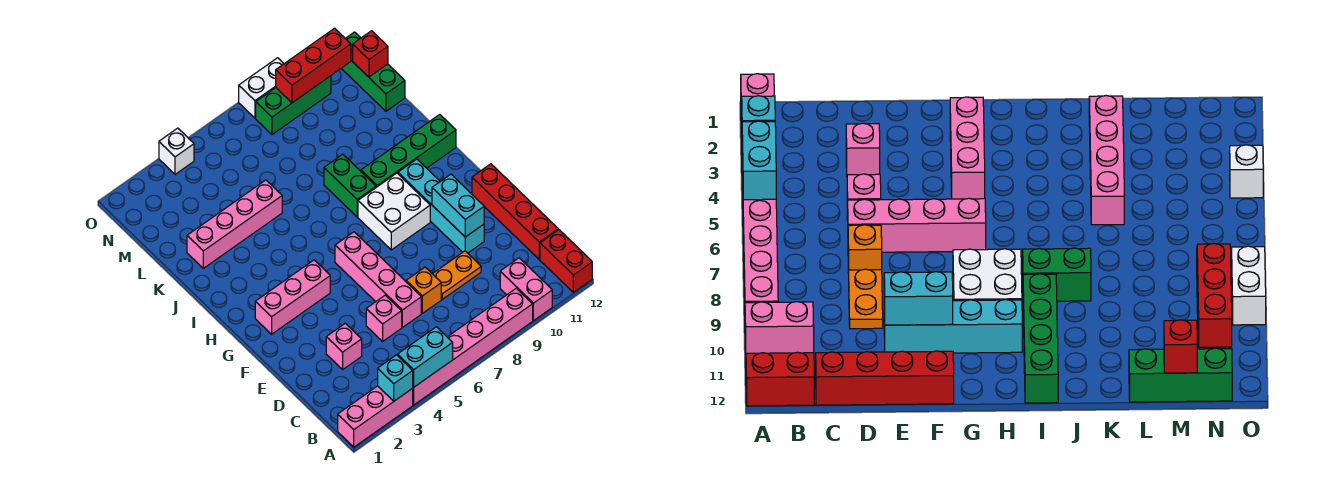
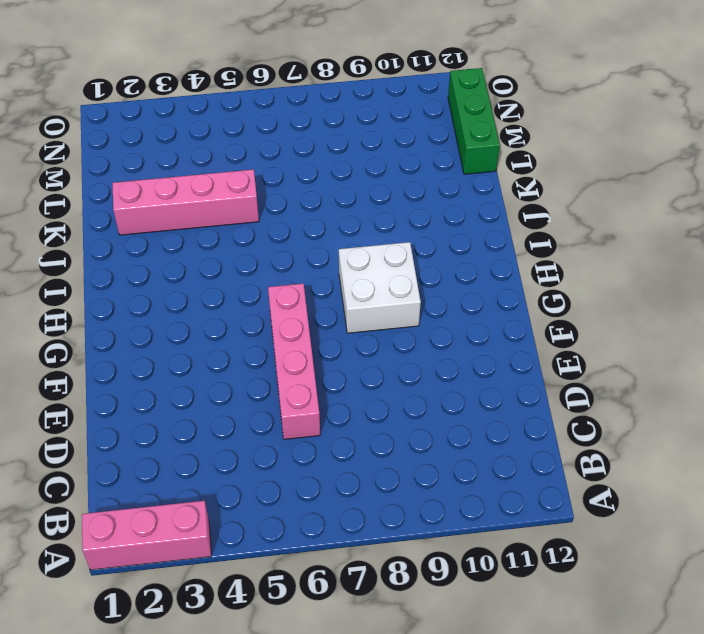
none -> pink 1x6 brick [413,288,533,405]
none -> pink 1x2 brick [500,258,552,321]
none -> red 1x2 brick [540,230,592,292]

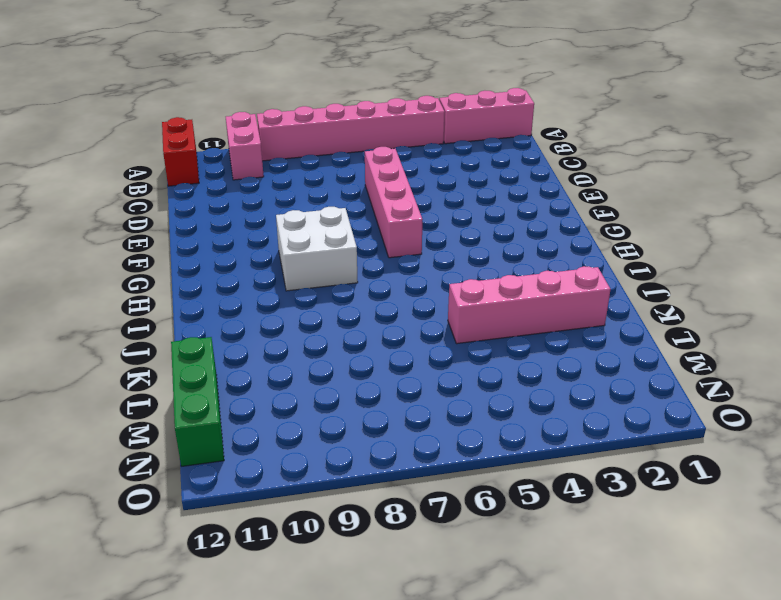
none -> red 1x4 brick [472,164,558,259]
none -> pink 1x1 brick [326,323,362,369]
none -> pink 1x1 brick [366,295,402,341]

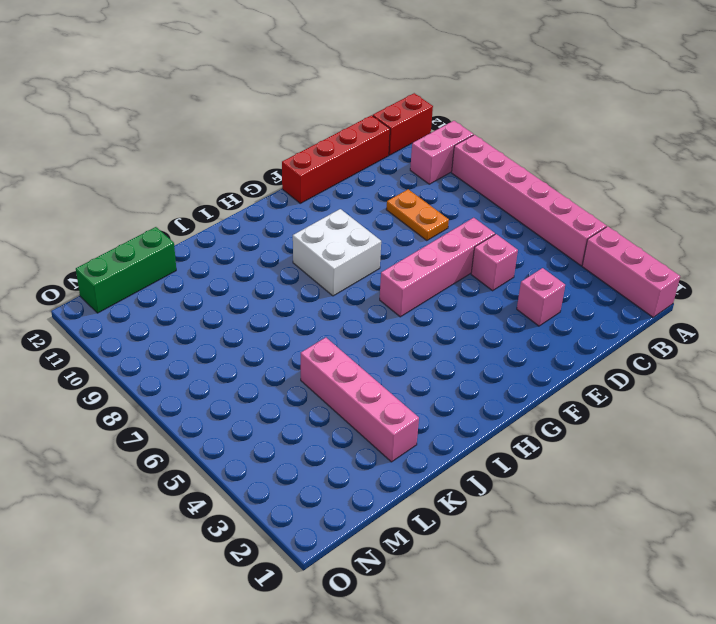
none -> orange 1x1 brick [406,267,441,313]
none -> cyan 1x4 brick [398,159,484,253]
none -> pink 1x3 brick [255,260,330,334]

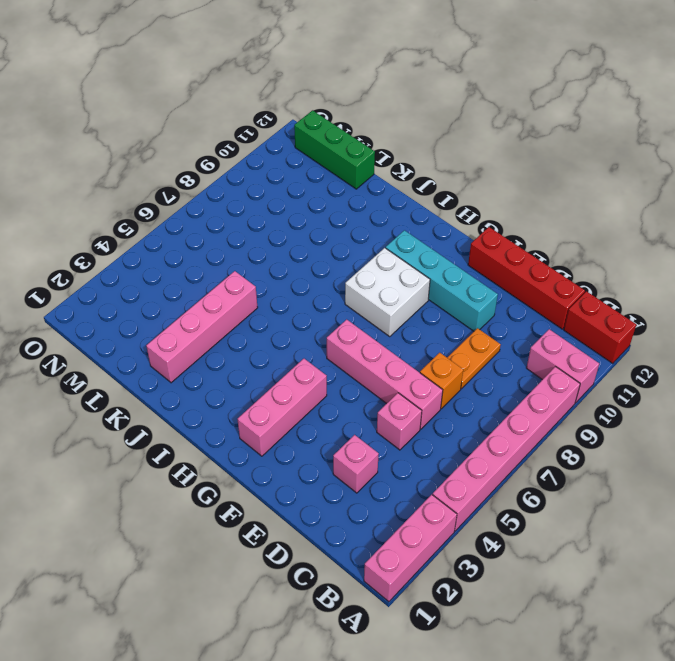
none -> green 1x2 brick [324,154,376,217]
none -> green 1x4 brick [361,114,456,187]
none -> green 1x3 brick [256,76,331,135]

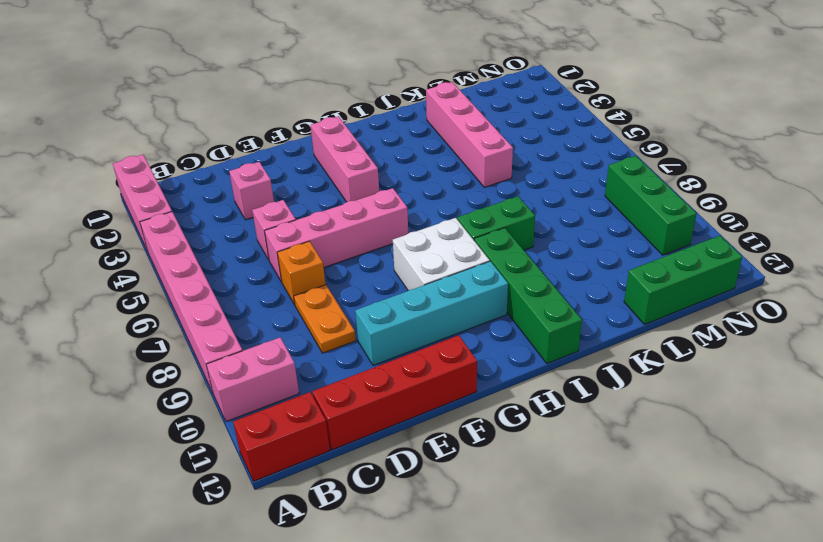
none -> white 1x1 brick [159,128,194,174]
none -> white 1x2 brick [239,58,284,118]
none -> cyan 1x1 brick [378,355,413,401]

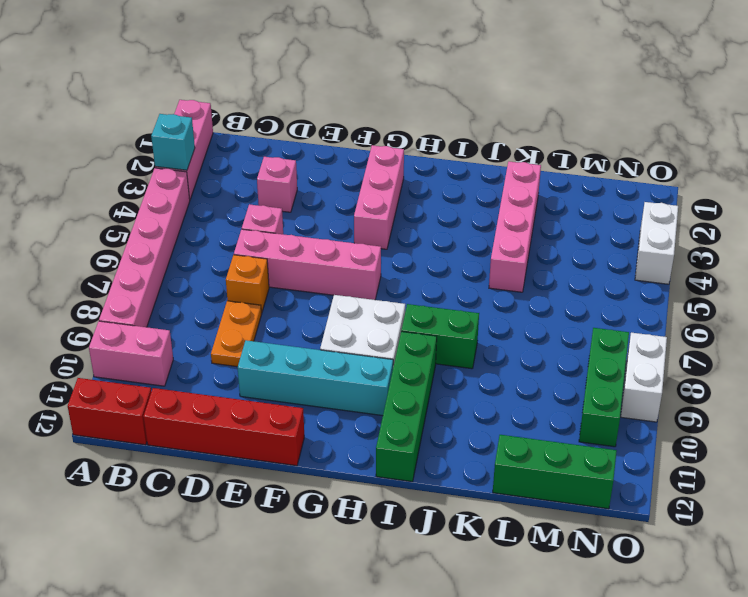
white 1x2 brick [635,202,678,284] -> white 1x1 brick [159,128,194,174]
none -> cyan 1x2 brick [397,327,453,387]
none -> cyan 1x2 brick [432,174,484,237]
none -> red 1x1 brick [353,31,388,77]

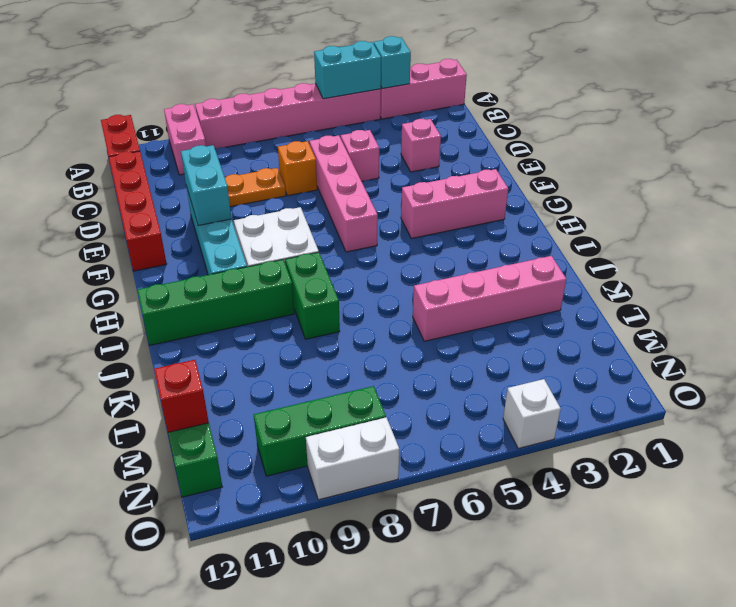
none -> red 1x3 brick [276,28,351,103]

